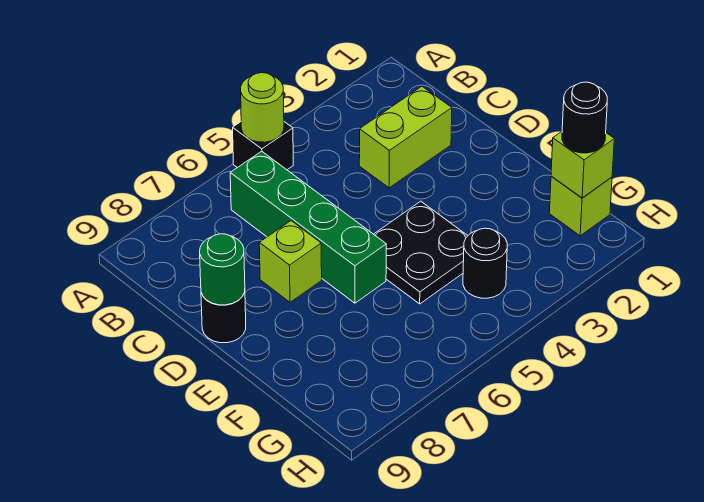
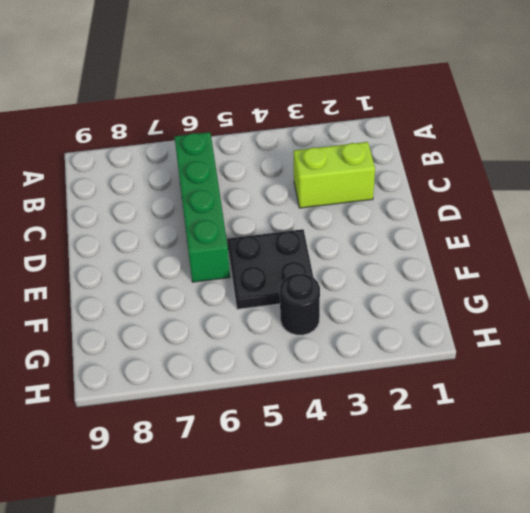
none -> black 1x1 brick [233,122,293,170]
none -> lime 1x1 brick [259,221,322,302]
none -> black 1x1 round brick [201,292,246,343]

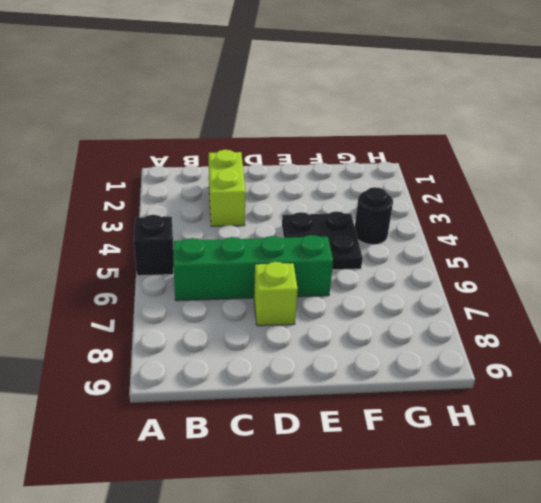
none -> black 1x1 round brick [201,292,246,343]
none -> lime 1x1 brick [549,176,612,236]
none -> lime 1x1 round brick [241,73,284,142]

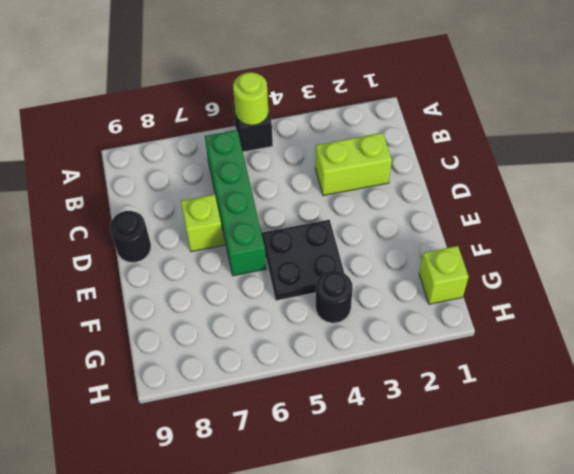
none -> green 1x1 round brick [200,234,245,305]
none -> lime 1x1 brick [551,132,614,198]
none -> black 1x1 round brick [562,82,607,153]

